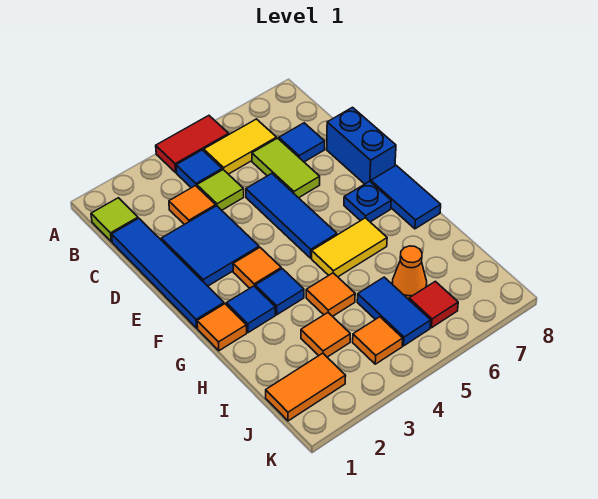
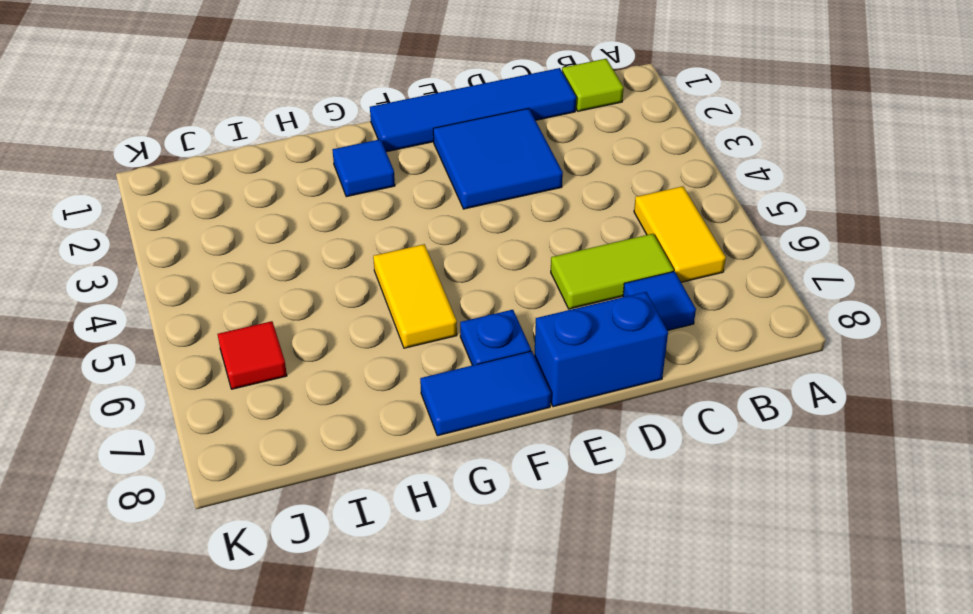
none -> red 1x2 tile [156,116,229,173]
none -> blue 1x1 tile [176,150,222,188]
none -> orange 1x1 tile [169,186,216,225]

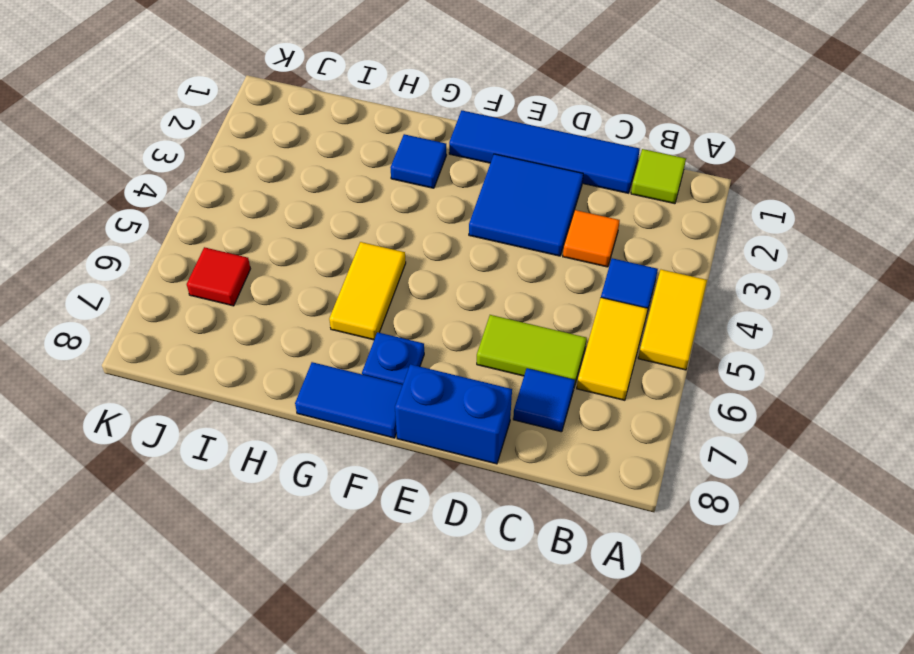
yellow 1x2 tile [638,270,707,370] -> red 1x2 tile [156,116,229,173]
none -> lime 1x1 tile [197,170,244,210]
none -> blue 1x3 tile [246,174,337,258]
none -> orange 1x1 tile [233,248,281,288]

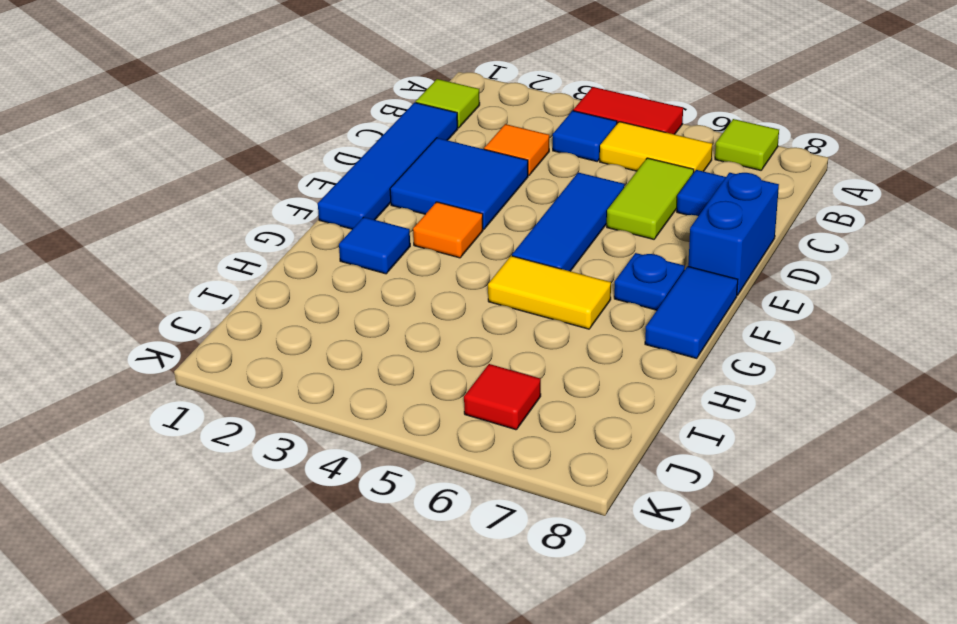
lime 1x1 tile [715,119,779,170] -> lime 1x1 tile moved to [197,170,244,210]
none -> orange 1x1 tile [197,304,247,351]
none -> blue 1x1 tile [255,269,304,315]
none -> orange 1x1 tile [306,273,355,316]

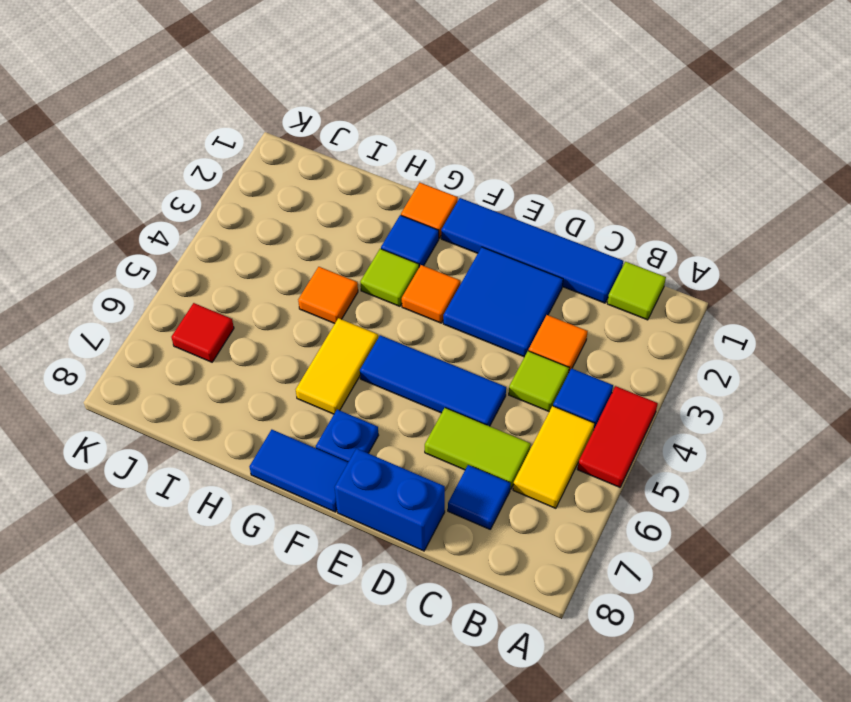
lime 1x1 tile [360,249,419,306] -> blue 1x1 tile [255,269,304,315]
none -> orange 1x1 tile [301,313,350,357]
none -> blue 1x2 tile [357,277,431,346]
none -> orange 1x1 cone [392,246,427,299]

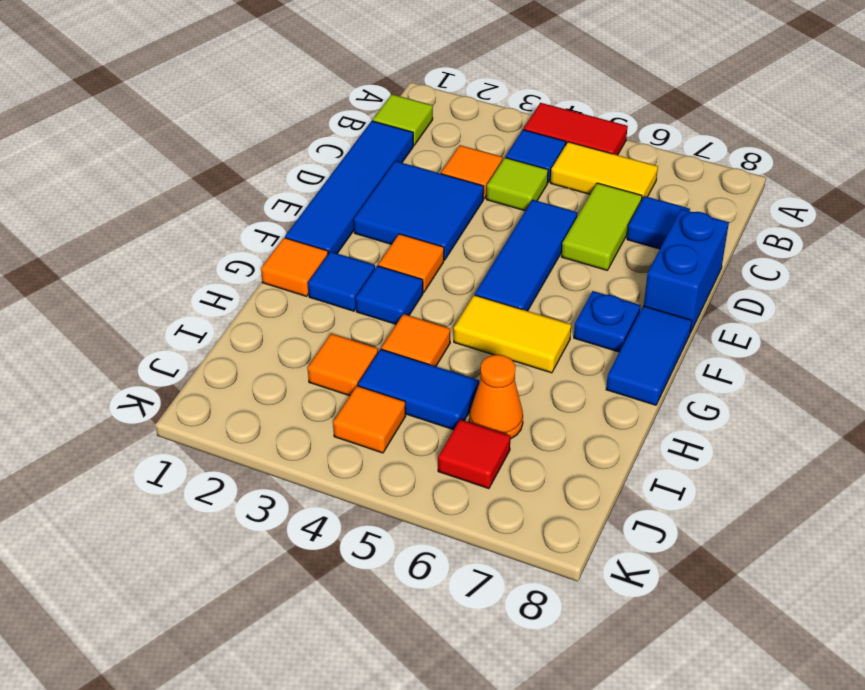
blue 1x2 tile [358,349,480,430] -> blue 1x2 tile turned to [357,277,431,346]
none -> orange 1x2 tile [266,353,346,421]

